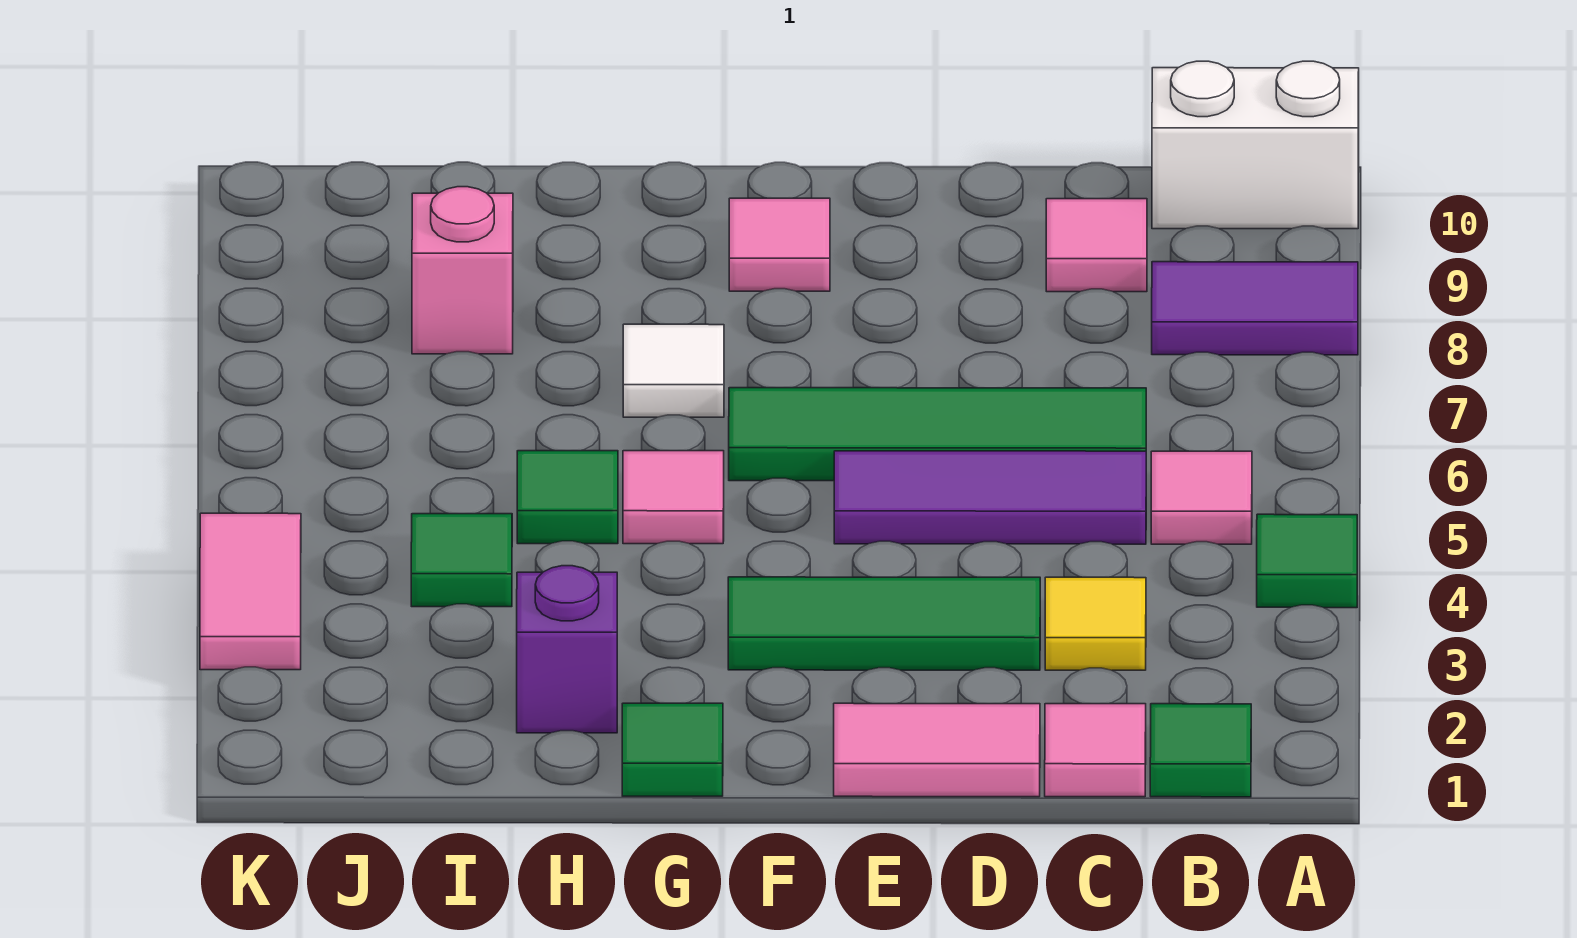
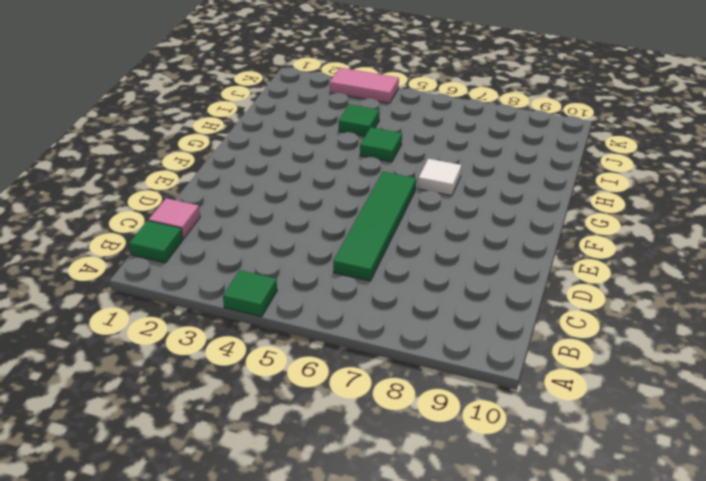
none -> purple 1x2 tile [1152,262,1358,355]
none -> white 1x2 brick [1152,61,1359,229]
none -> pink 1x1 tile [1151,451,1252,544]

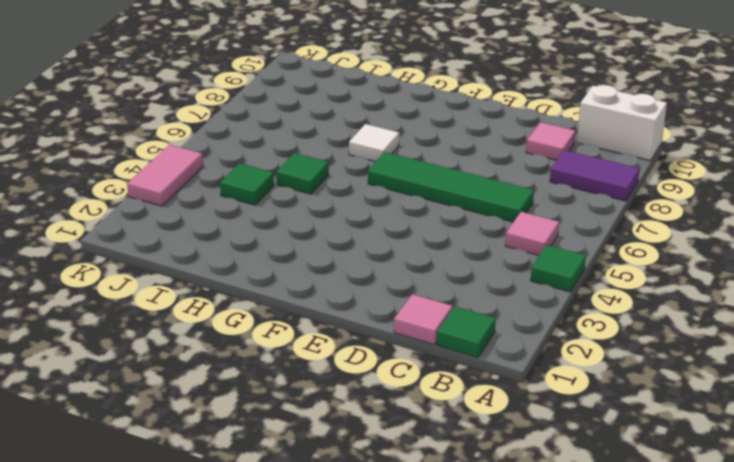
none -> yellow 1x1 tile [1045,577,1146,670]
none -> purple 1x3 tile [834,451,1146,544]
none -> pink 1x2 tile [834,703,1040,797]

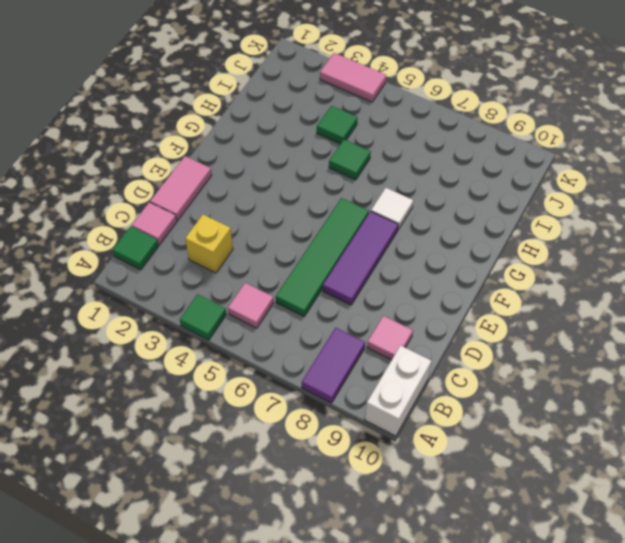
yellow 1x1 brick [185,215,233,273] -> yellow 1x1 tile [1045,577,1146,670]
purple 1x3 tile [323,211,398,305] -> purple 1x3 tile moved to [834,451,1146,544]
none -> green 1x3 tile [728,577,1040,670]
none -> pink 1x1 tile [729,198,830,291]
none -> green 1x1 tile [622,703,723,796]

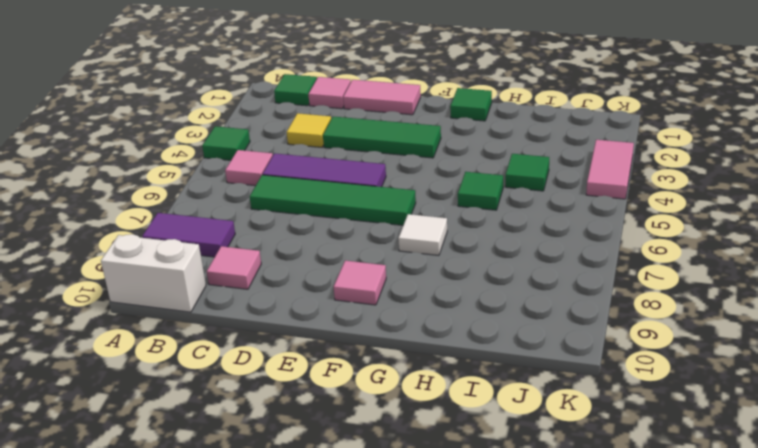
none -> pink 1x1 tile [623,451,724,544]
none -> purple 1x1 brick [517,566,617,733]
none -> pink 1x1 brick [412,187,513,354]

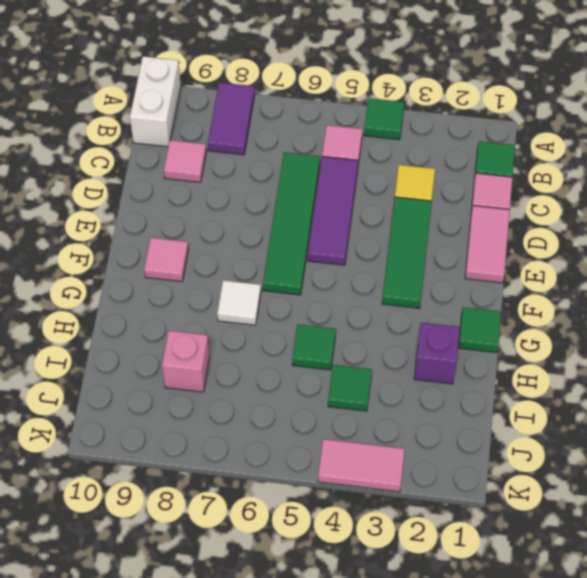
none -> pink 1x1 tile [623,451,724,544]

